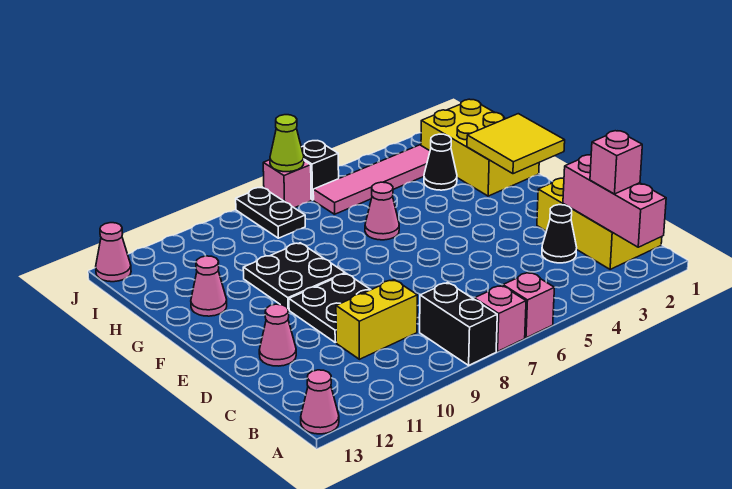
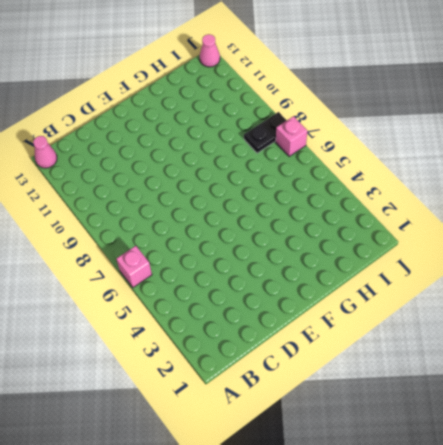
none -> pink 1x1 brick [474,285,526,351]
none -> black 1x2 brick [420,282,497,365]
none -> yellow 2x3 brick [537,178,662,269]

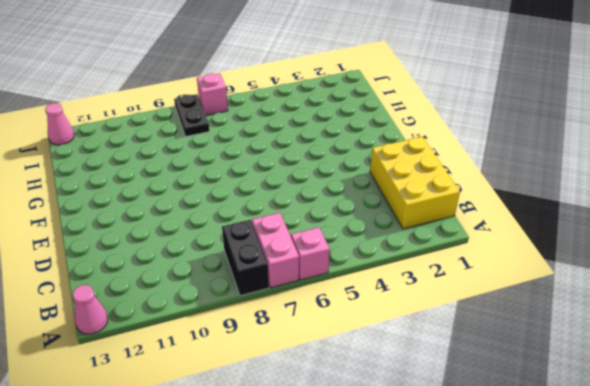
pink 1x2 brick [252,213,299,288] -> pink 1x1 brick [474,285,526,351]
none -> black 1x1 cone [542,205,577,263]
none -> yellow 1x2 brick [336,280,417,359]
none -> black 2x2 plate [289,273,371,342]

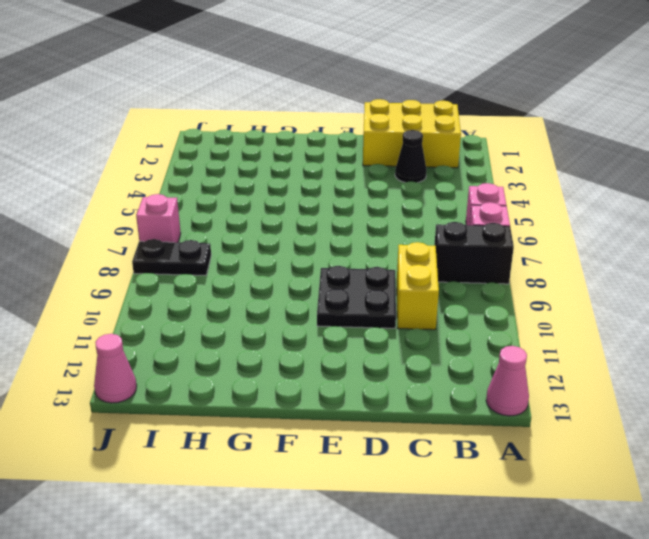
none -> pink 1x1 cone [259,304,296,366]
none -> black 2x2 plate [243,243,345,310]
none -> yellow 2x3 brick [421,99,539,196]

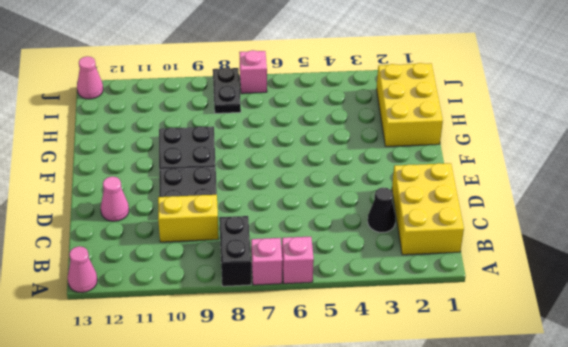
none -> pink 1x1 cone [365,182,399,240]
none -> pink 1x1 cone [191,256,227,316]
none -> black 1x1 cone [424,134,457,190]

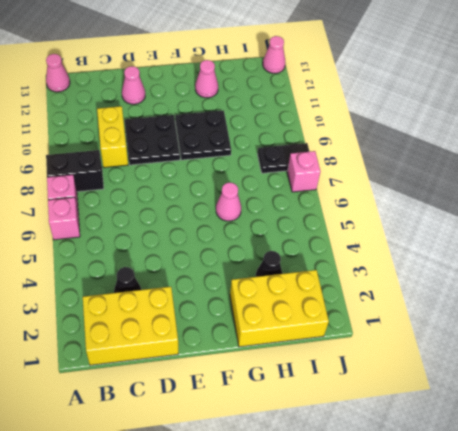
none -> pink 1x4 tile [313,145,430,214]
none -> black 1x1 brick [301,141,339,200]
none -> pink 1x3 brick [563,155,666,247]

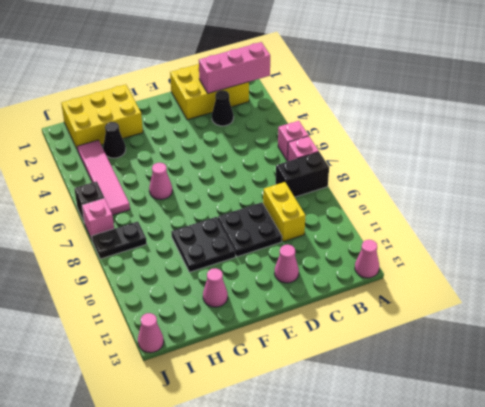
none -> yellow 2x2 tile [467,114,565,174]
none -> lime 1x1 cone [270,115,304,172]
none -> pink 1x1 brick [590,131,642,194]

